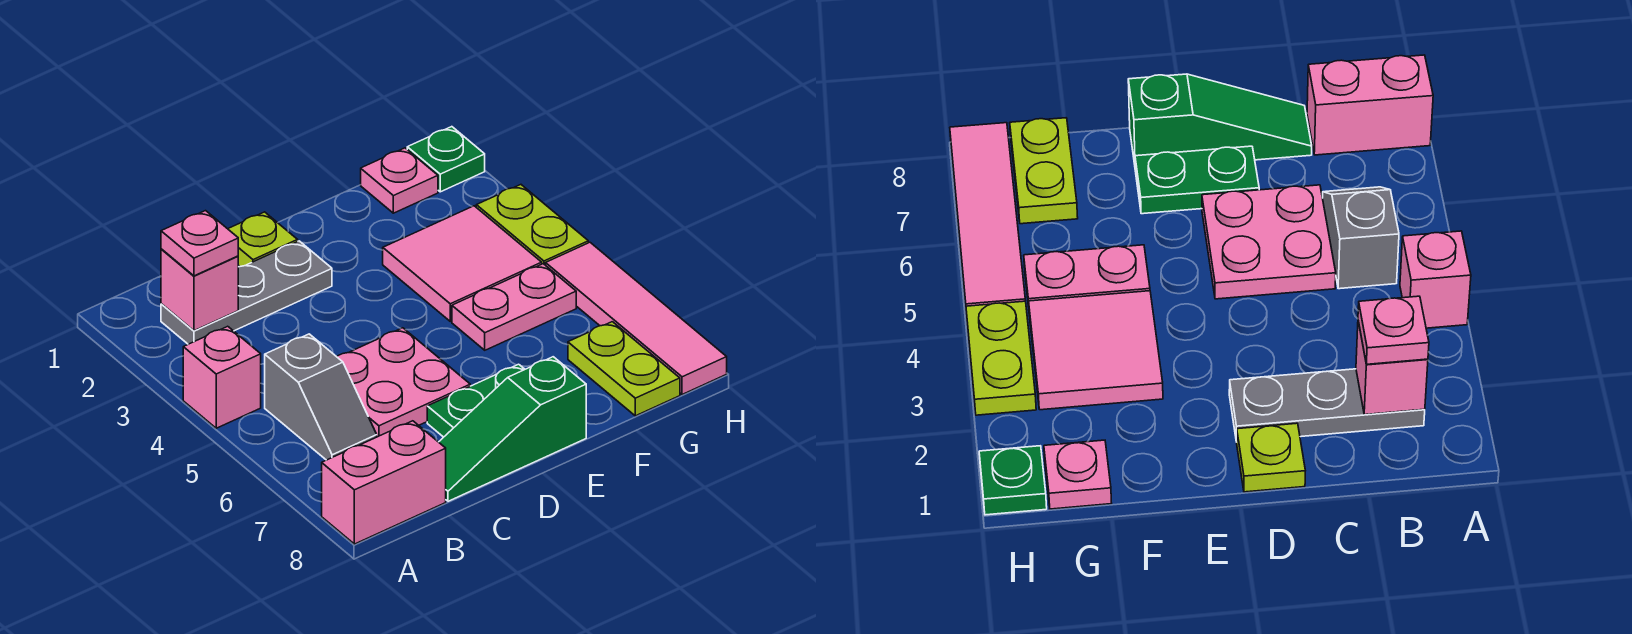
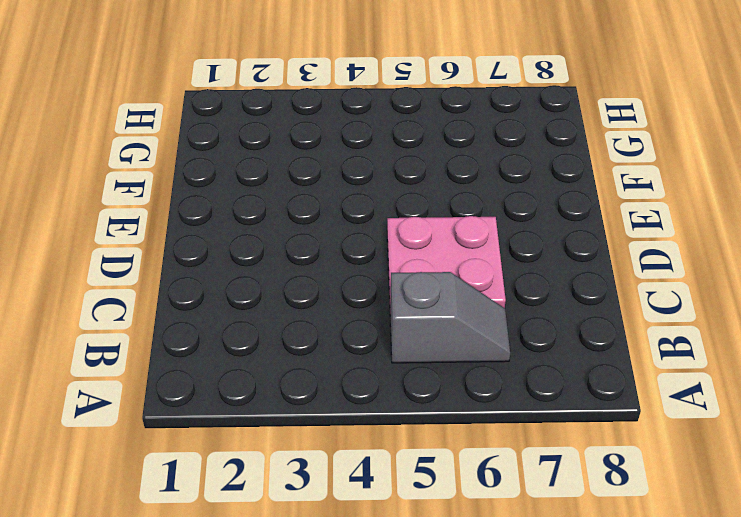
none -> pink 1x1 brick [183,326,261,428]
none -> pink 1x2 brick [322,421,446,544]
none -> grey 1x3 plate [161,241,332,344]

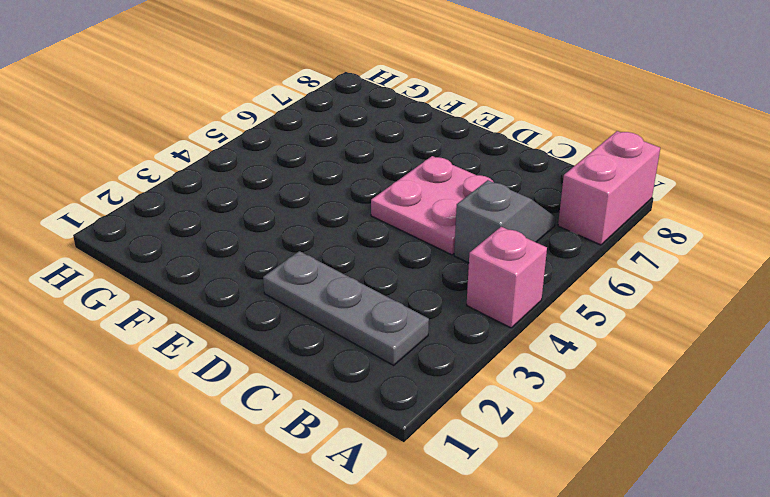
pink 1x2 brick [558,131,660,245] -> pink 1x2 brick turned to [322,421,446,544]
none -> green 1x3 slope [439,357,586,501]
none -> lime 1x1 plate [228,212,298,266]
none -> green 1x2 plate [427,364,525,437]

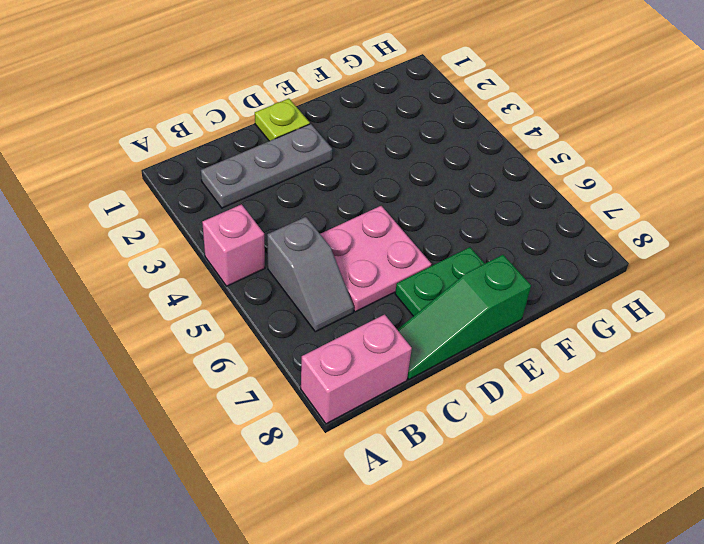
none -> pink 2x2 tile [383,206,542,321]
none -> pink 1x2 plate [452,264,576,350]
none -> pink 1x1 plate [361,148,438,213]

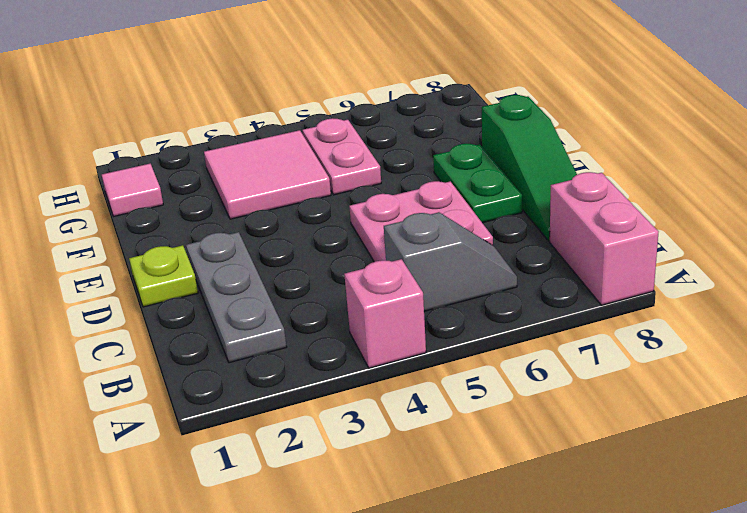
pink 1x1 tile [102,164,163,216] -> pink 1x1 plate [361,148,438,213]
none -> lime 1x2 plate [568,322,680,416]
none -> green 1x1 plate [407,127,485,192]
none -> lime 1x2 plate [476,185,588,265]

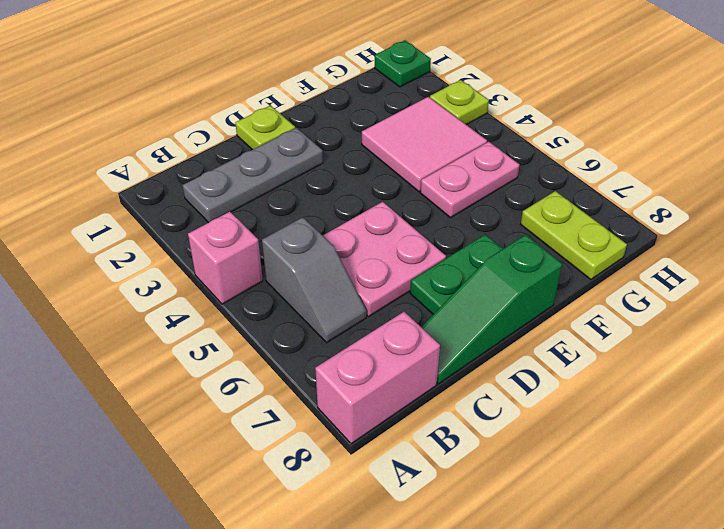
lime 1x1 plate [430,80,489,125] -> lime 1x2 plate [476,185,588,265]
none -> pink 1x1 plate [361,148,438,213]
none -> pink 1x4 tile [546,242,727,395]
none -> pink 1x1 brick [161,249,238,331]

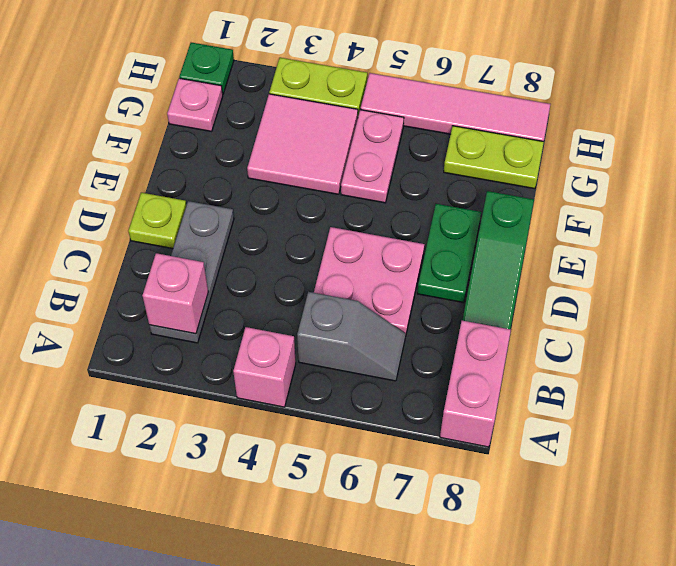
none -> pink 1x1 plate [161,211,238,276]

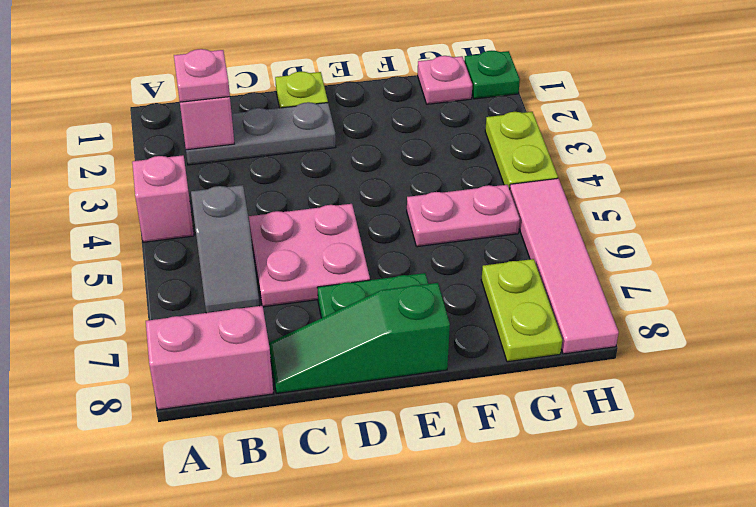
none -> pink 2x2 tile [383,206,542,321]

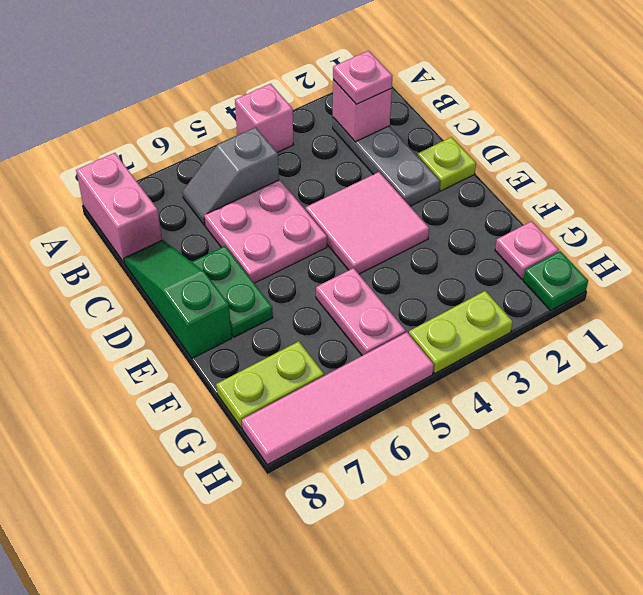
pink 2x2 tile [306,172,429,274] -> pink 2x2 tile moved to [383,206,542,321]

